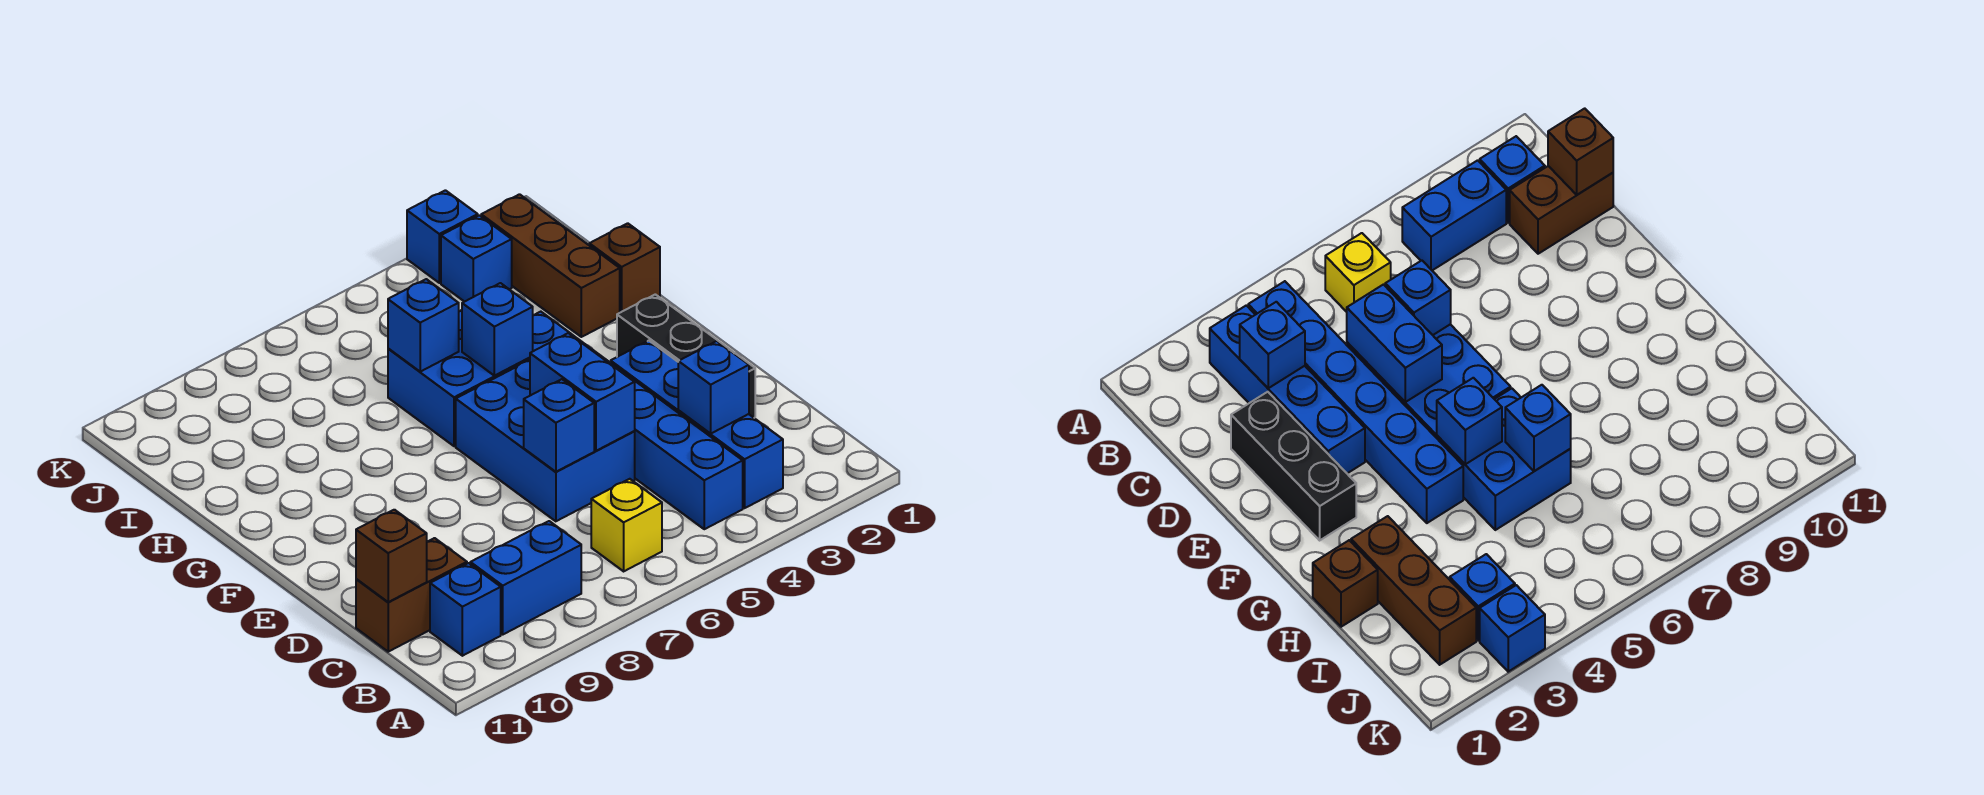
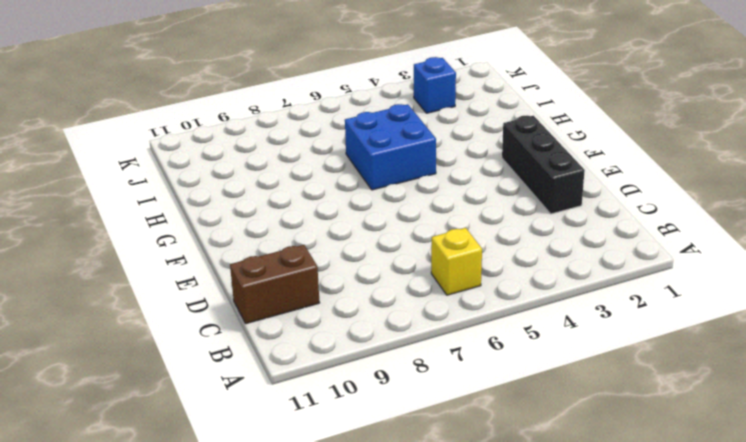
none -> blue 1x4 brick [611,341,783,508]
none -> blue 1x6 brick [533,312,743,529]
none -> blue 1x2 brick [470,521,581,634]

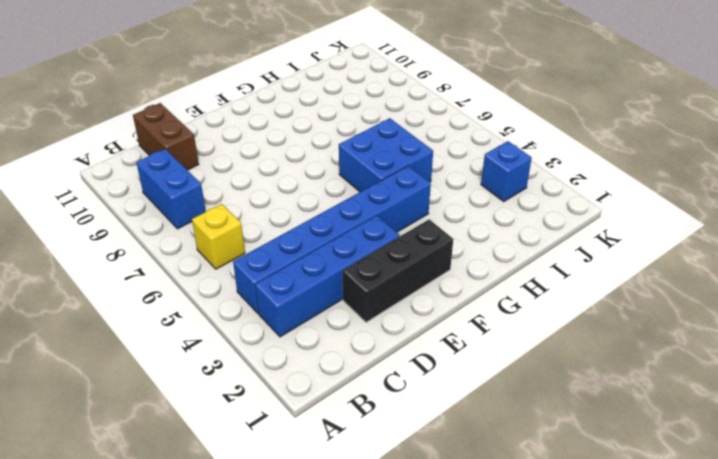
none -> blue 1x1 brick [430,563,501,656]
none -> blue 2x3 brick [456,360,635,521]
none -> brown 1x1 brick [589,223,660,313]

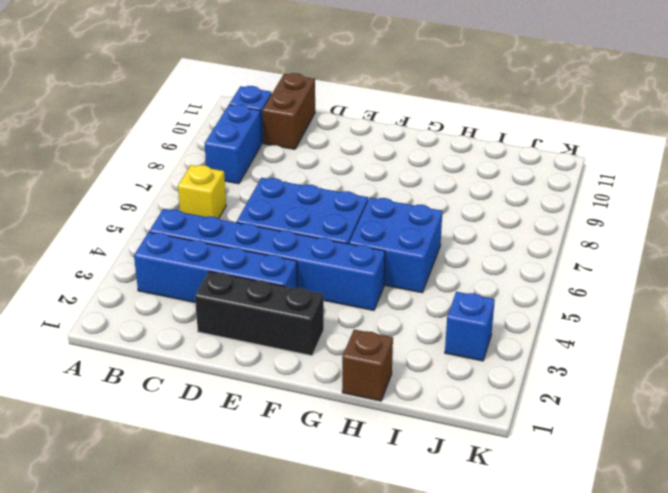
none -> brown 1x3 brick [481,194,620,337]
none -> blue 1x1 brick [407,190,478,283]
none -> blue 1x1 brick [678,341,749,433]

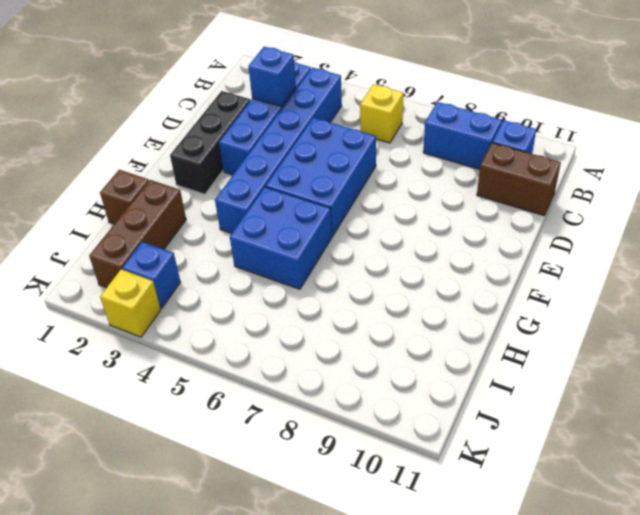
yellow 1x1 brick [100,269,161,337] -> blue 1x1 brick [407,190,478,283]
none -> brown 1x1 brick [356,510,427,602]
none -> blue 1x2 brick [530,333,635,451]
none -> blue 1x1 brick [524,379,594,472]

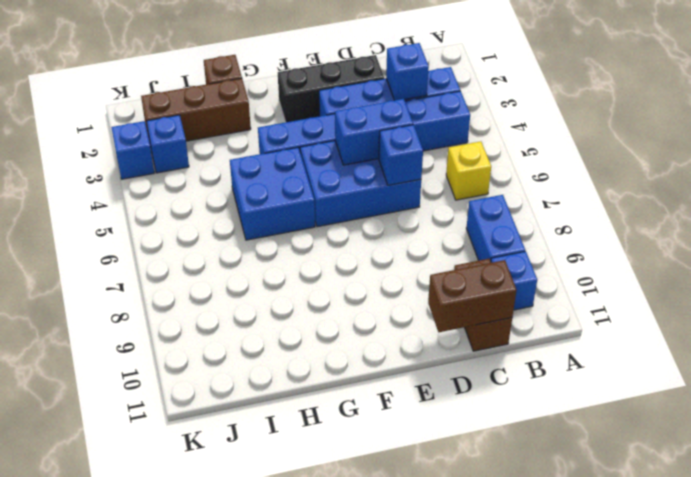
brown 1x2 brick [428,260,517,333] -> brown 1x1 brick [356,510,427,602]
none -> blue 1x1 brick [462,283,533,376]
none -> blue 1x1 brick [388,279,459,372]

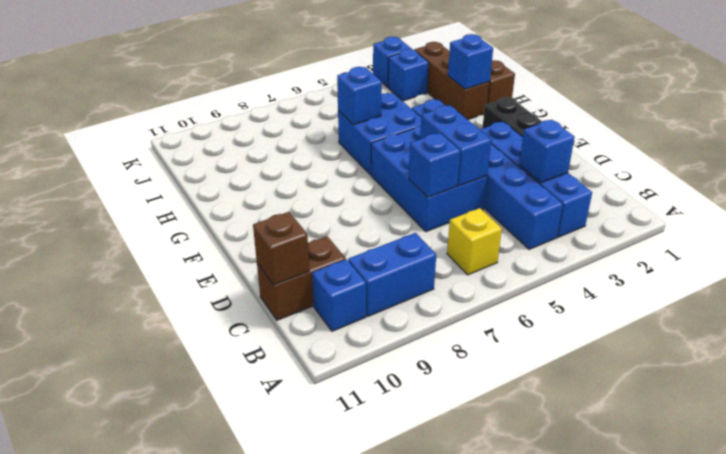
blue 1x1 brick [448,34,493,89] -> blue 1x1 brick moved to [462,283,533,376]

